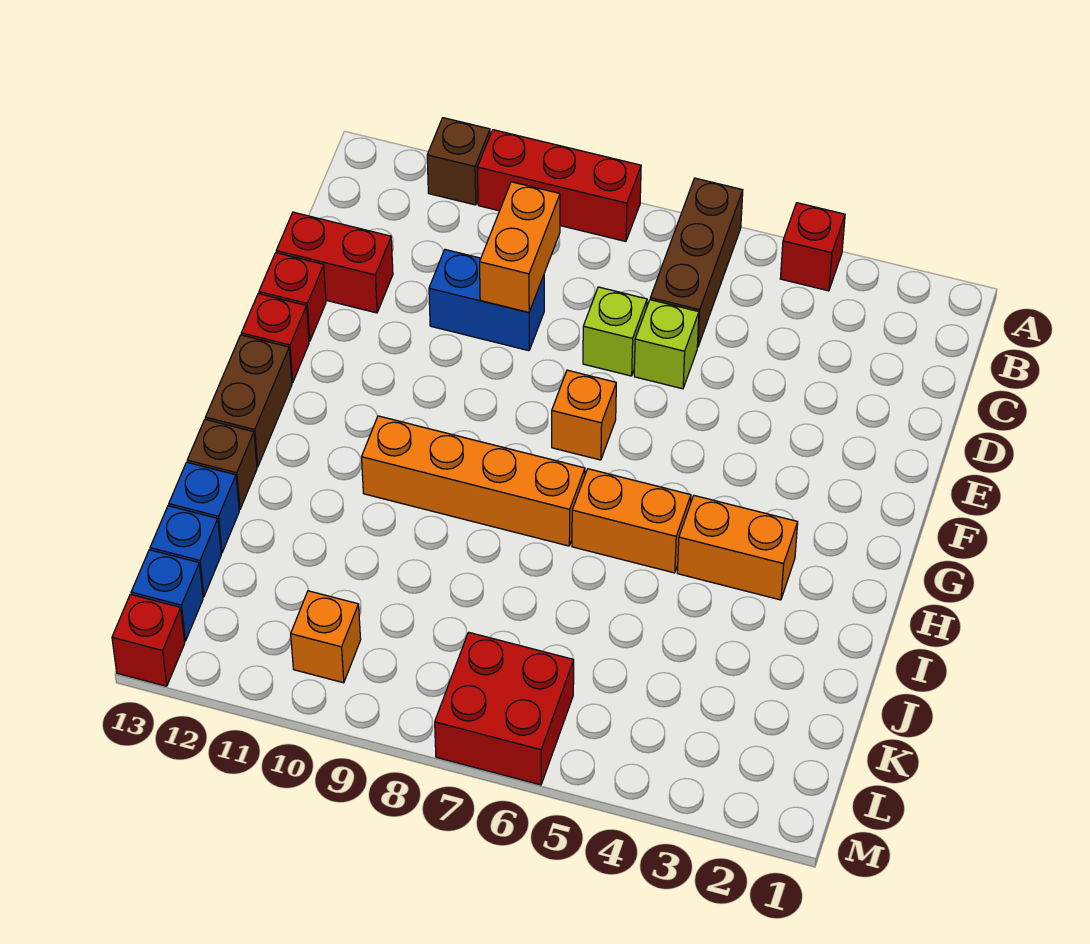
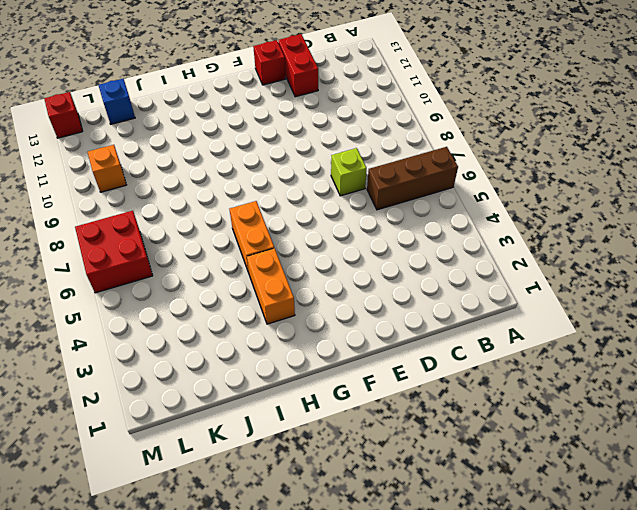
none -> red 1x1 brick [780,203,845,291]
none -> red 1x3 brick [477,130,641,241]
none -> brown 1x1 brick [427,118,490,205]

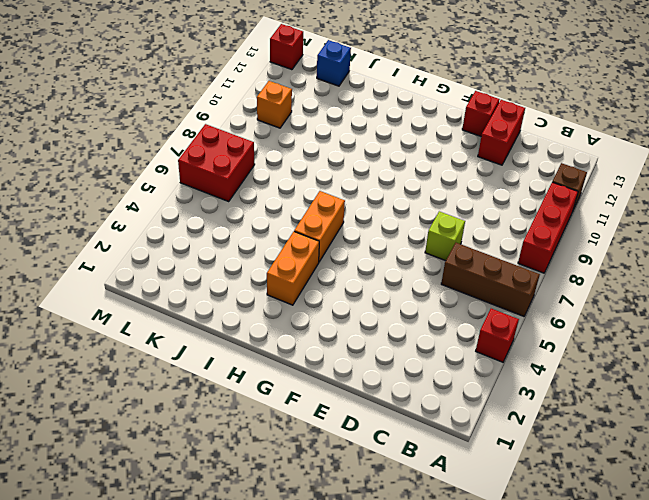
none -> lime 1x1 brick [634,300,699,389]
none -> blue 1x2 brick [429,250,544,351]
none -> orange 1x1 brick [552,370,616,460]

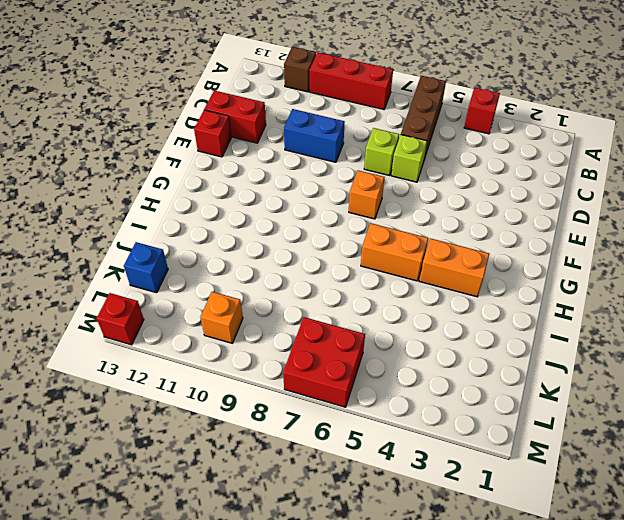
none -> red 1x1 brick [241,294,309,383]
none -> brown 1x2 brick [206,335,292,467]
none -> orange 1x4 brick [362,416,585,546]

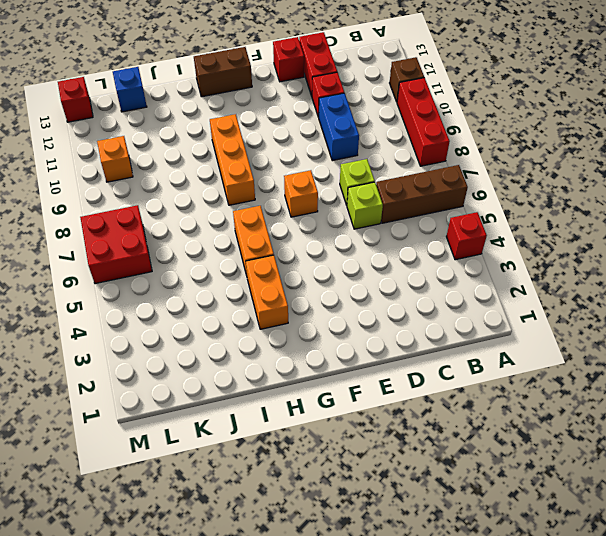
red 1x1 brick [312,72,344,117] -> red 1x1 brick moved to [241,294,309,383]
orange 1x3 brick [210,114,255,205] -> orange 1x4 brick [362,416,585,546]
none -> brown 1x1 brick [187,419,257,510]
none -> blue 1x1 brick [169,462,239,553]
none -> blue 1x1 brick [131,550,203,641]

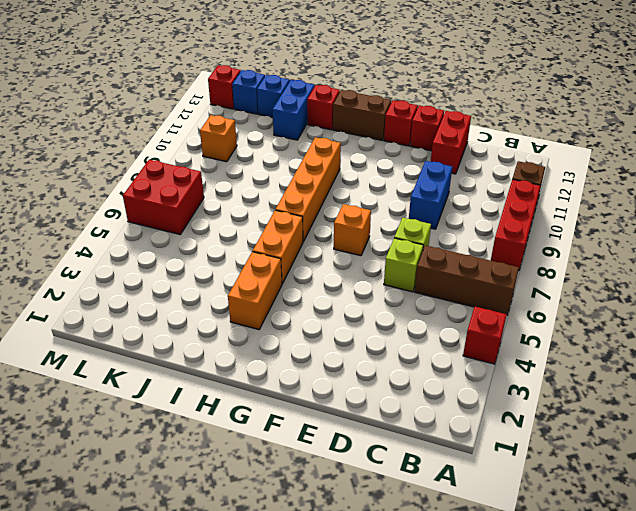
red 1x1 brick [307,85,340,130] -> brown 1x1 brick [187,419,257,510]
blue 1x2 brick [273,80,315,140] -> blue 1x1 brick [169,462,239,553]
none -> orange 1x2 brick [480,182,560,312]

